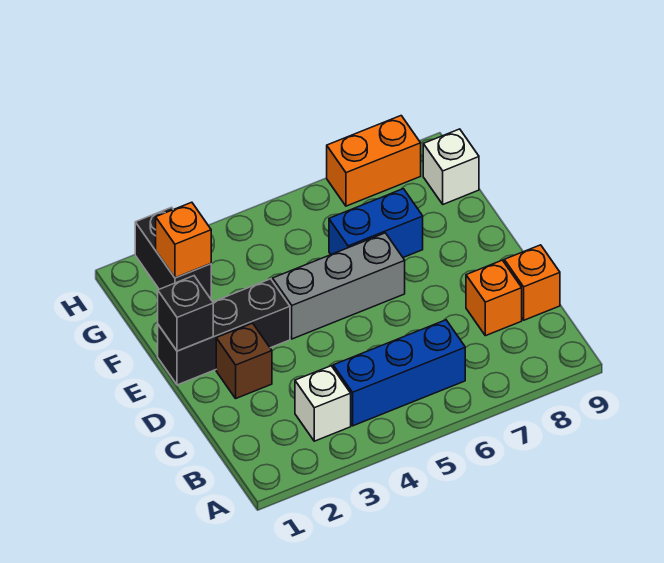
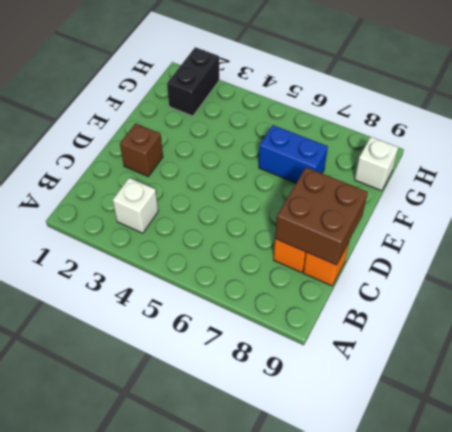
brown 2x2 brick [275,167,368,265] -> none
none -> blue 1x3 brick [333,320,465,426]
none -> black 1x3 brick [158,279,290,385]
none -> grey 1x3 brick [273,233,405,339]

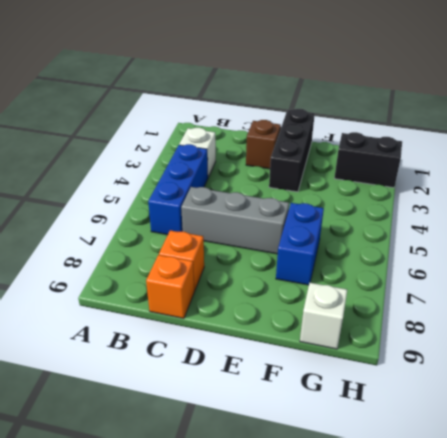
grey 1x3 brick [181,187,289,254] -> grey 1x3 brick turned to [273,233,405,339]
none -> orange 1x2 brick [327,116,421,206]
none -> black 1x1 brick [158,276,213,351]
none -> orange 1x1 brick [156,202,211,278]

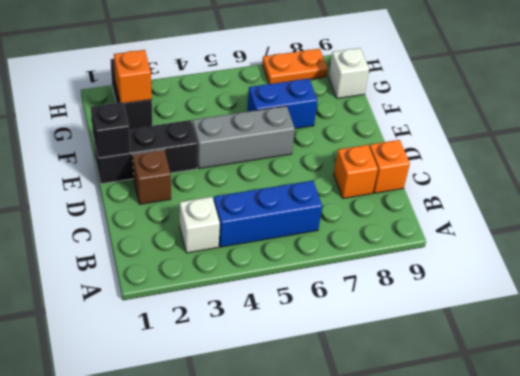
orange 1x2 plate [262,49,328,84] -> orange 1x2 brick [327,116,421,206]

